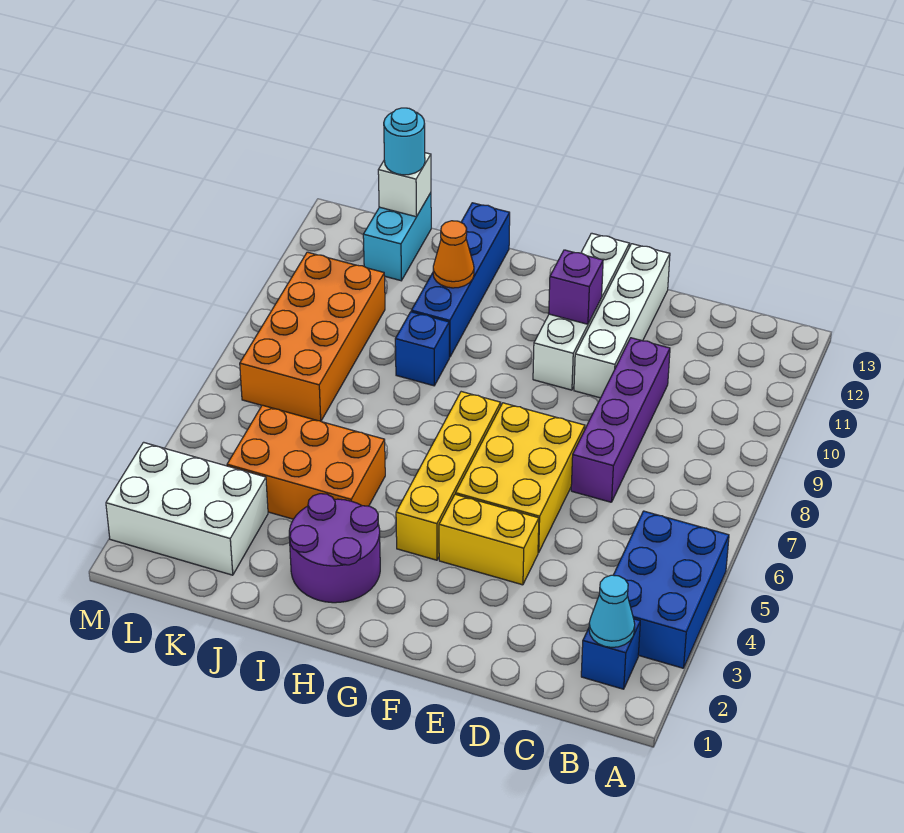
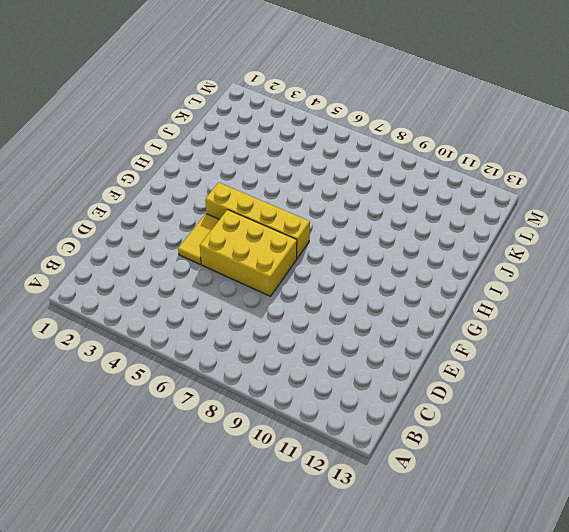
yellow 1x2 tile [178,214,220,264] -> yellow 1x2 brick [439,494,539,585]
none -> blue 2x3 brick [614,511,729,668]
none -> blue 1x1 brick [581,619,640,689]
none -> purple 1x4 brick [571,338,670,502]

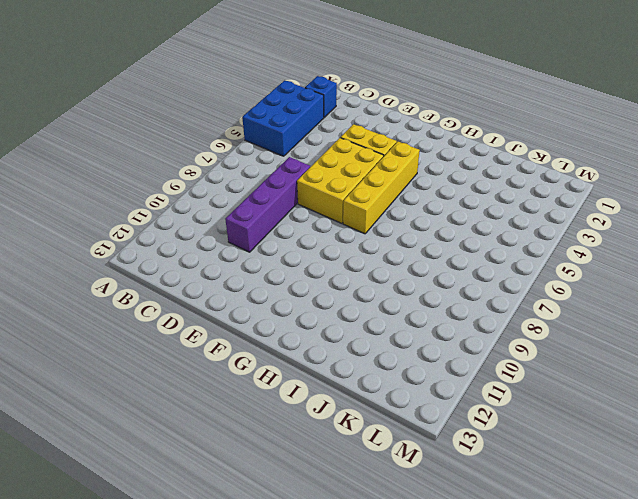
none -> white 1x4 brick [574,244,670,398]
none -> white 1x4 brick [533,233,629,390]
none -> purple 2x2 round brick [289,494,380,603]

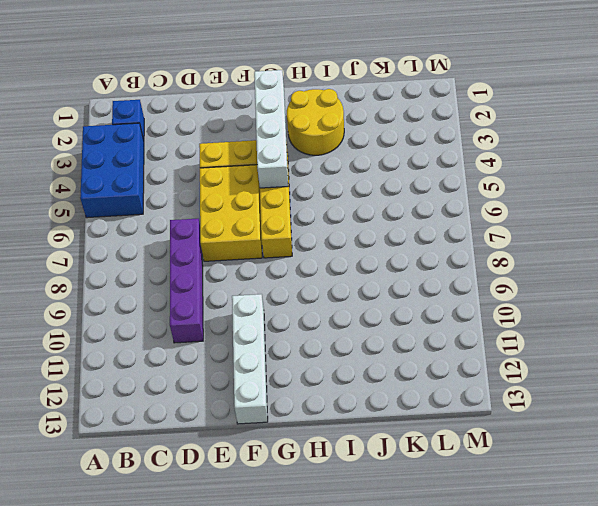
white 1x4 brick [254,70,288,188] -> white 1x4 brick moved to [574,244,670,398]
yellow 2x2 round brick [287,89,344,155] -> purple 2x2 round brick [289,494,380,603]
none -> orange 2x3 brick [227,405,385,519]
none -> blue 1x1 brick [395,312,449,386]
none -> blue 1x4 brick [411,203,510,357]

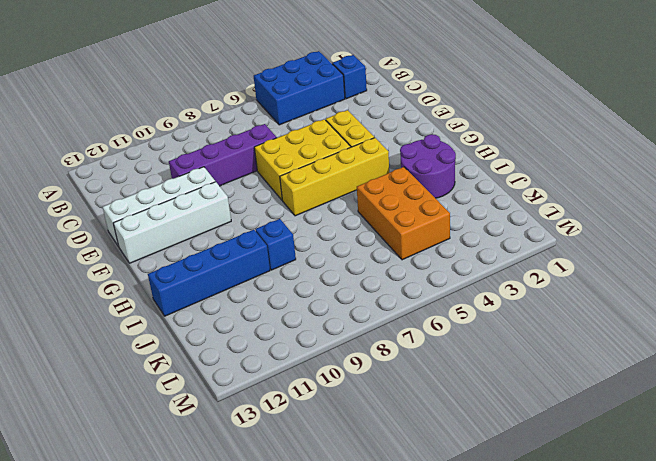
none -> white 2x3 brick [106,442,268,575]
none -> orange 2x4 brick [240,252,385,421]
none -> cyan 1x2 brick [363,193,431,281]

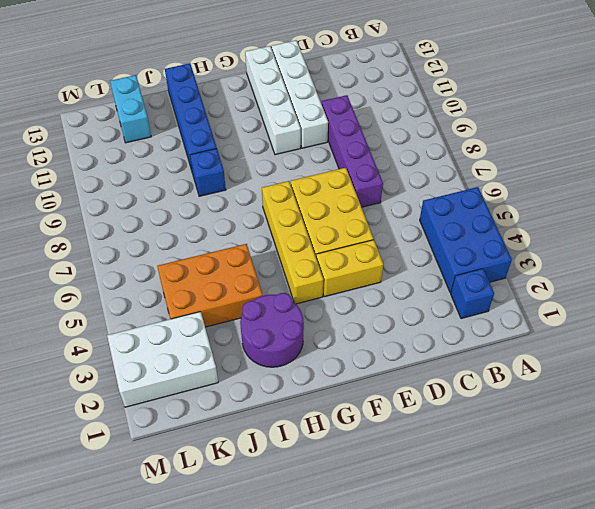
none -> orange 2x4 brick [240,252,385,421]
none -> cyan 1x1 cone [589,575,635,647]
none -> purple 1x1 brick [549,250,603,324]

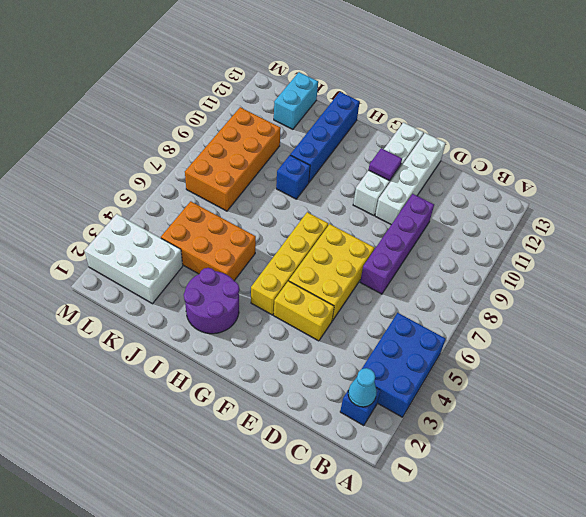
purple 1x1 tile [369,148,402,181] -> purple 1x1 brick [549,250,603,324]
none -> orange 1x1 cone [433,221,474,288]
none -> white 1x1 brick [378,153,431,217]
none -> cyan 1x1 round brick [384,108,425,175]

